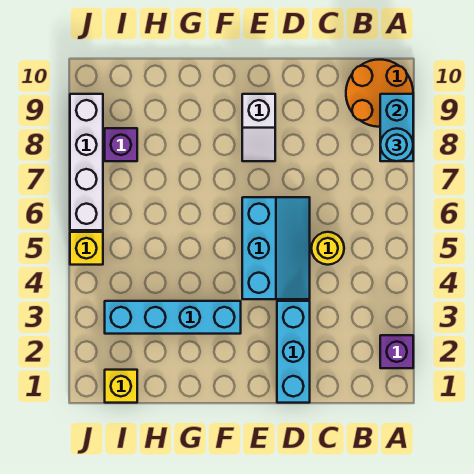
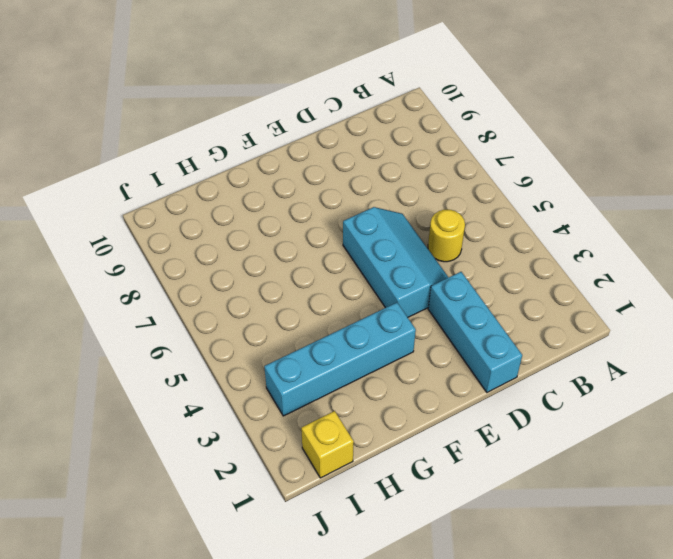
none -> purple 1x1 brick [380,335,413,368]
none -> orange 2x2 round brick [346,59,413,127]
none -> white 1x2 slope [242,94,275,161]

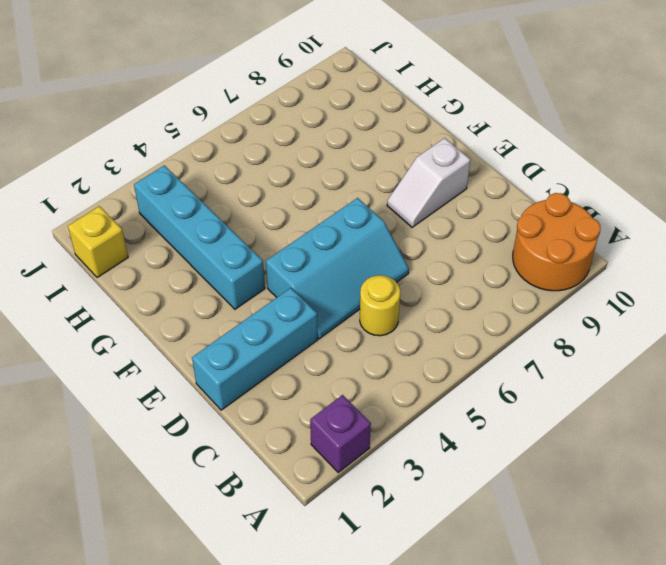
none -> purple 1x1 brick [105,128,137,161]
none -> yellow 1x1 brick [70,232,103,265]
none -> white 1x4 brick [70,94,103,230]

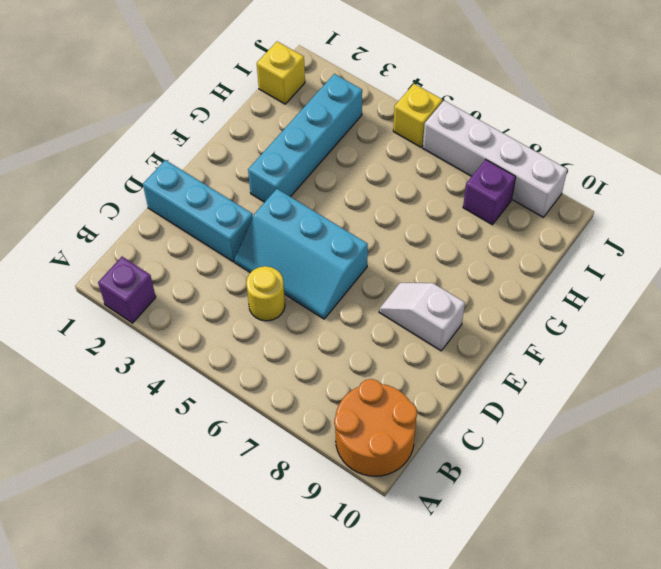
none -> cyan 1x2 brick [380,94,413,161]
none -> cyan 1x1 round brick [380,128,413,161]

